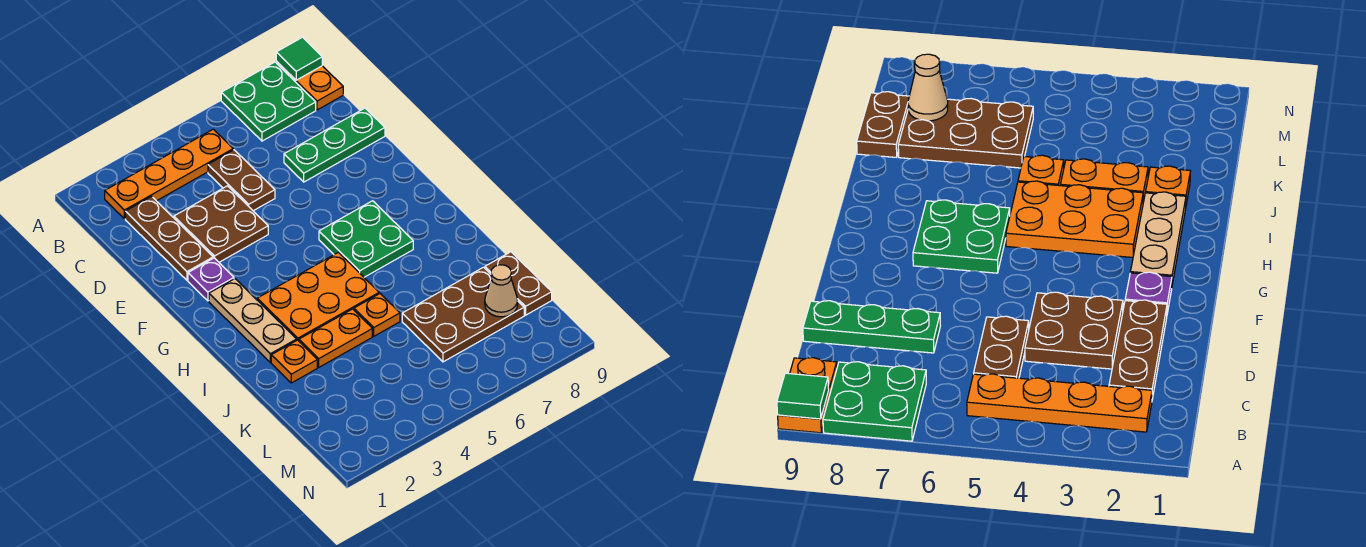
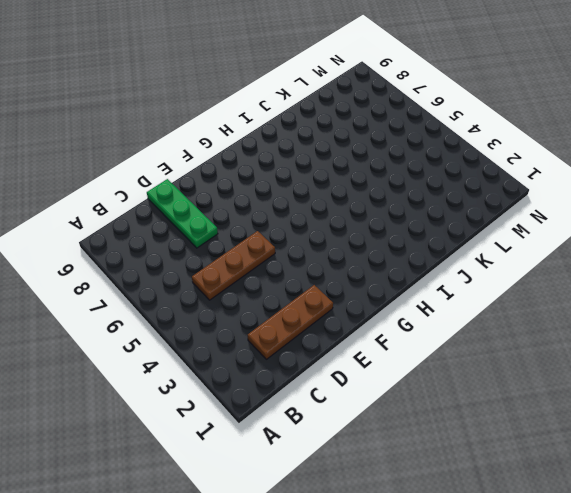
brown 1x3 plate [192,231,275,300] -> brown 1x2 plate [208,150,275,211]
none -> green 2x2 plate [221,62,316,141]
none -> orange 1x2 plate [276,61,343,110]
none -> orange 1x4 plate [105,129,233,219]

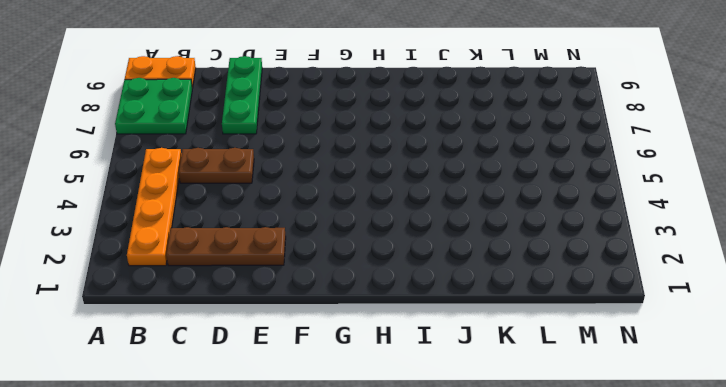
none -> brown 2x2 plate [174,186,268,262]
none -> purple 1x1 plate [188,258,234,301]
none -> tan 1x3 plate [209,279,297,362]

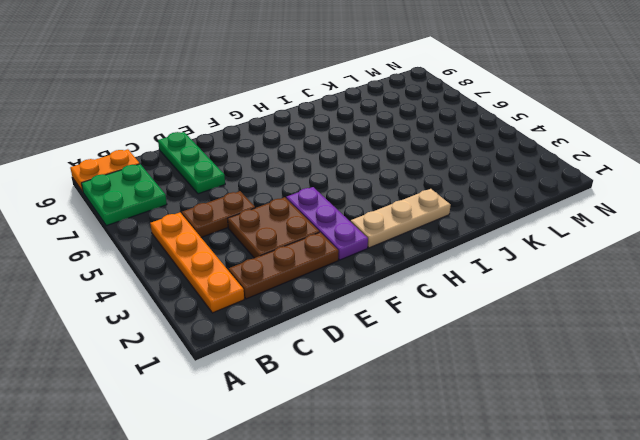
purple 1x3 plate [286,187,368,260] -> purple 1x1 plate [188,258,234,301]
none -> green 2x2 plate [319,201,413,277]
none -> orange 2x3 plate [257,252,379,341]
none -> orange 1x1 plate [271,340,317,383]

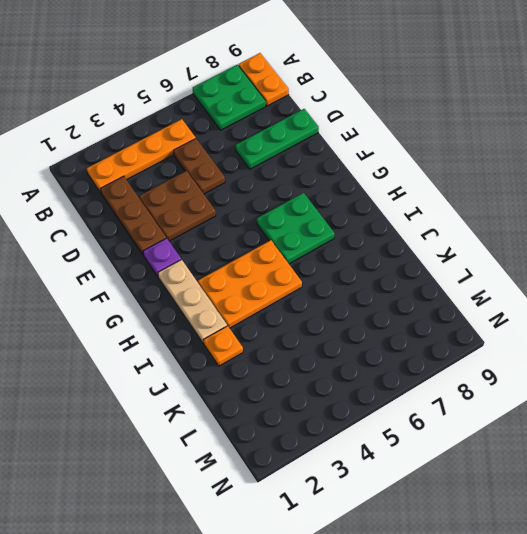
none -> orange 1x2 plate [299,309,372,367]
none -> orange 1x1 plate [354,294,400,336]
none -> brown 2x3 plate [402,267,524,362]

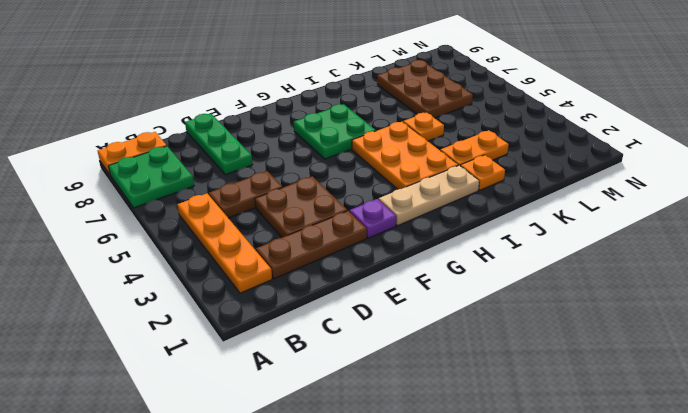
orange 1x2 plate [440,130,509,165] -> orange 1x2 plate turned to [299,309,372,367]
none -> brown 1x2 plate [485,252,552,315]
none -> green 1x1 tile [276,37,322,80]
none -> tan 1x1 cone [485,265,518,317]

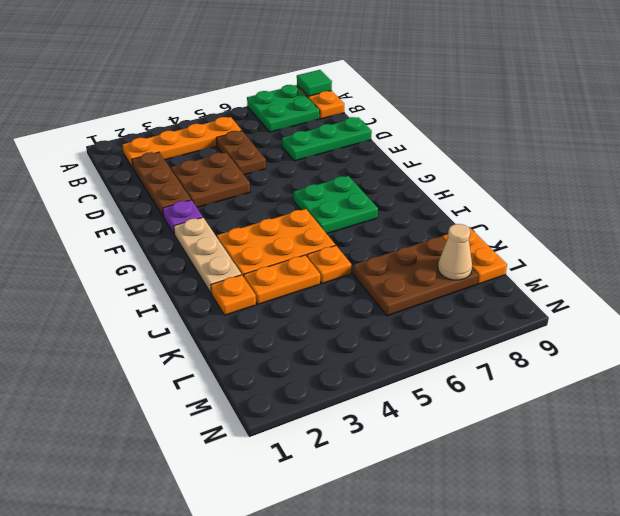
orange 1x2 plate [442,227,507,284] -> brown 1x2 plate [485,252,552,315]

